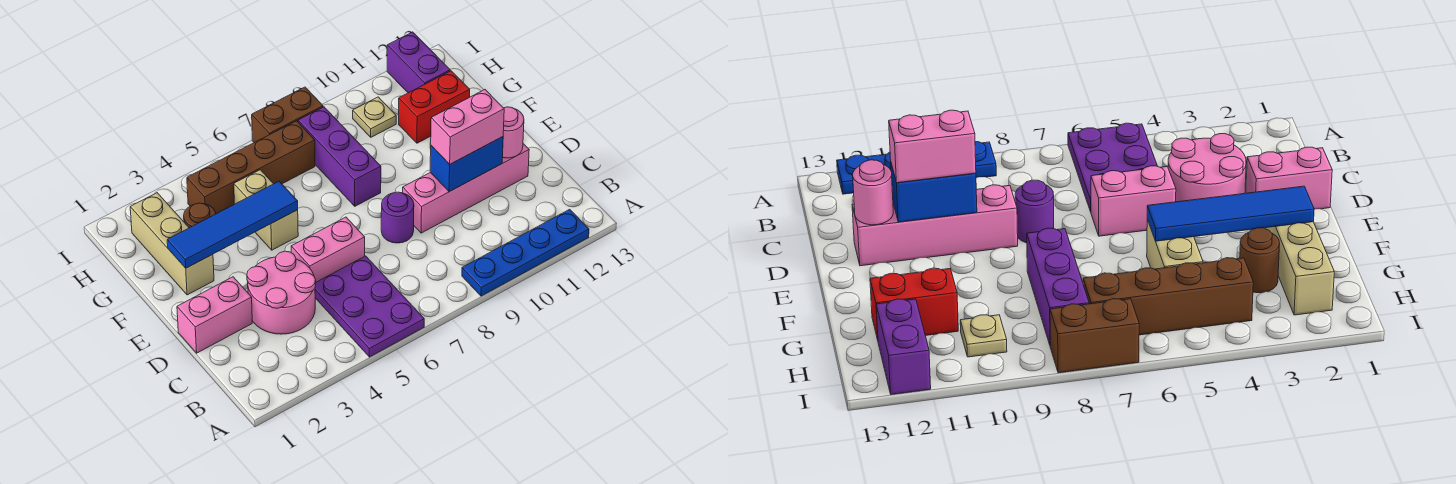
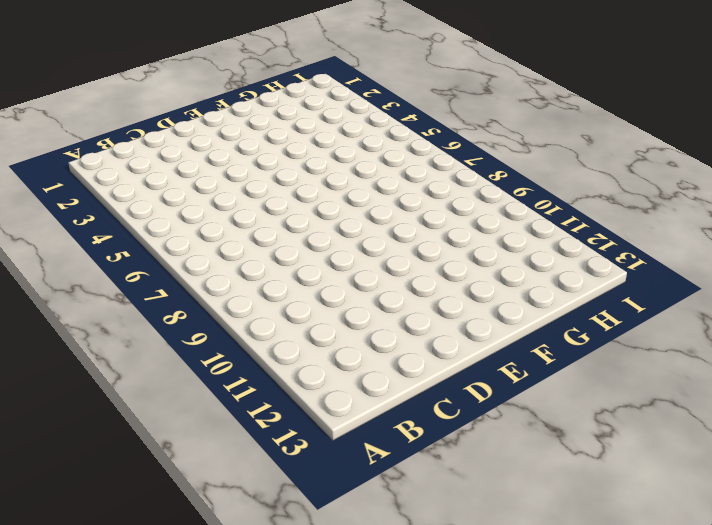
none -> purple 2x3 plate [315,256,424,357]
none -> blue 1x4 plate [462,209,589,296]
none -> pink 2x2 round brick [247,251,316,334]

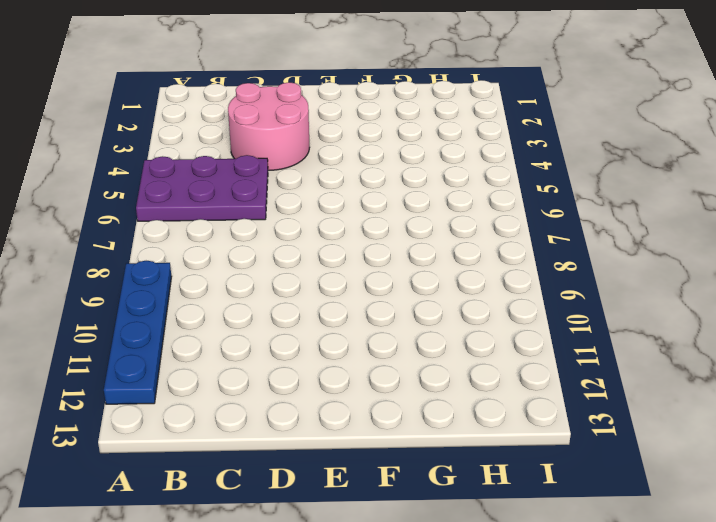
none -> pink 1x2 brick [177,277,252,353]
none -> pink 1x2 brick [291,217,365,282]
none -> purple 1x1 round brick [381,192,414,243]

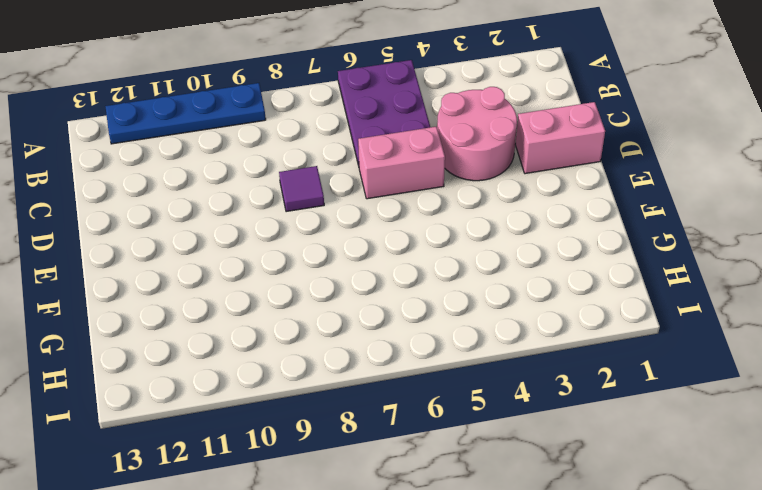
purple 1x1 tile [279,166,324,212] -> purple 1x1 round brick [381,192,414,243]
none -> pink 1x4 brick [403,144,529,233]
none -> tan 1x3 brick [130,193,214,295]
none -> tan 1x2 brick [234,170,298,250]

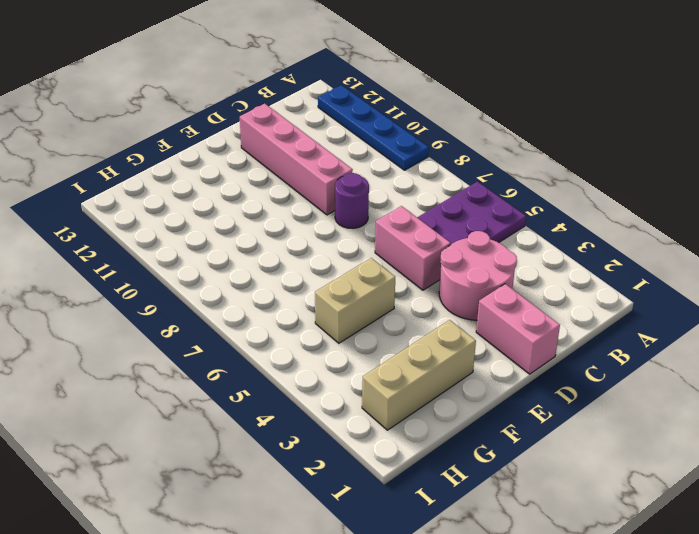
none -> purple 1x3 brick [298,107,381,206]
none -> brown 1x1 round brick [184,203,216,228]
none -> red 1x2 brick [399,71,470,143]

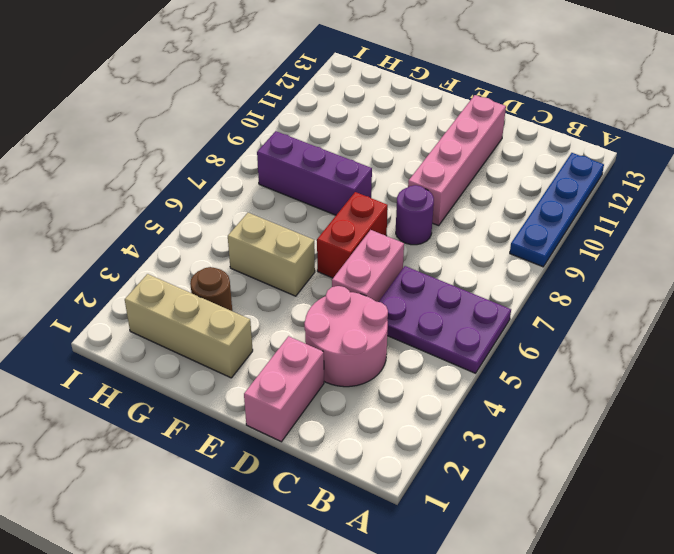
red 1x2 brick [317,192,388,278] -> red 1x2 brick moved to [399,71,470,143]
none -> brown 1x4 brick [187,121,315,214]
none -> tan 1x1 plate [353,97,396,137]
none -> purple 1x2 brick [387,32,450,93]

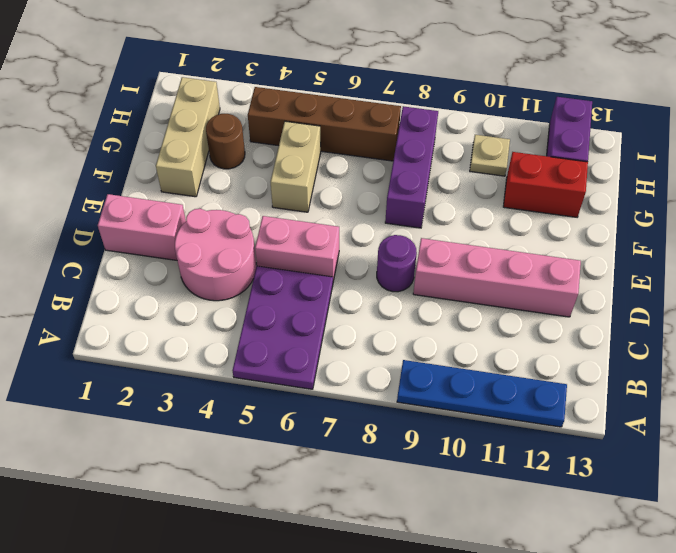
none -> brown 1x2 brick [252,87,323,143]
none -> blue 1x2 brick [430,137,503,192]
none -> pink 1x1 round brick [503,107,524,158]

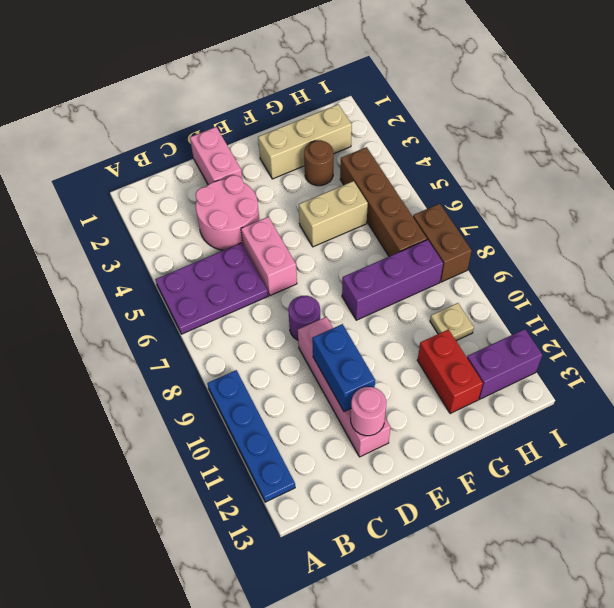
none -> blue 1x4 tile [167,181,298,268]
none -> pink 1x2 brick [431,90,504,164]

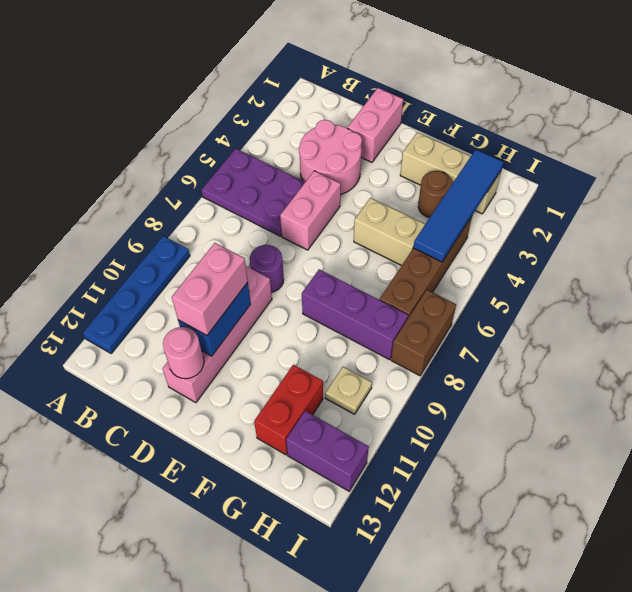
blue 1x4 tile [413,150,503,262] -> blue 1x4 tile moved to [167,181,298,268]

